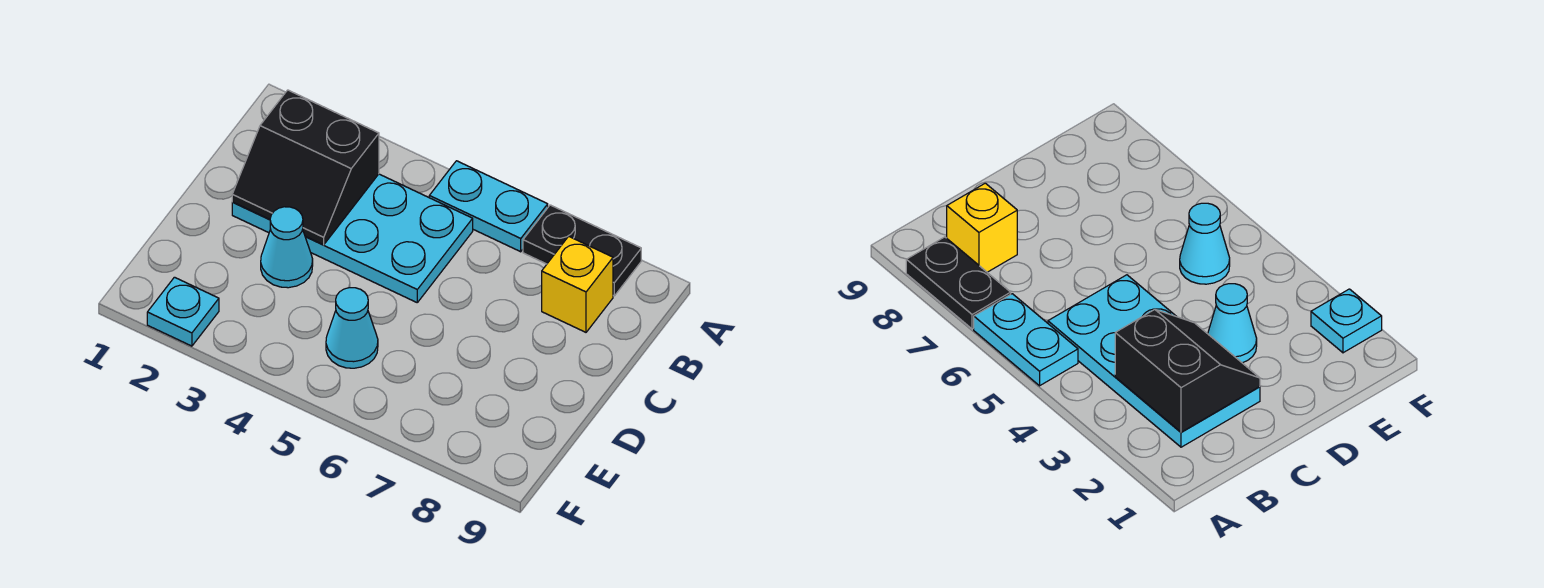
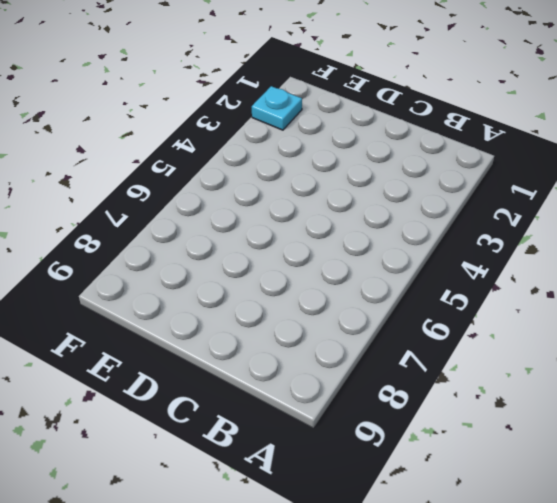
none -> cyan 1x2 plate [429,161,548,252]
none -> black 1x2 plate [523,205,641,296]

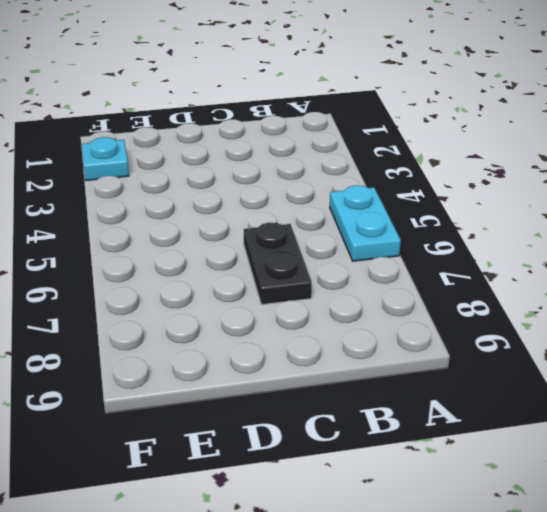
black 1x2 plate [244,222,312,305] -> black 1x2 plate moved to [523,205,641,296]
none -> cyan 2x4 plate [232,174,473,302]
none -> yellow 1x1 brick [542,236,613,332]

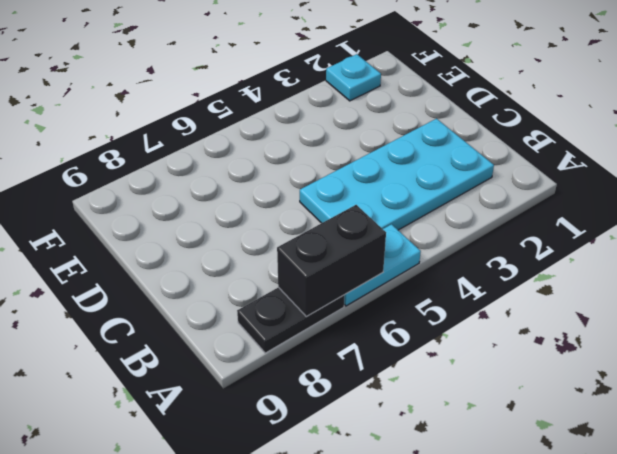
black 1x2 brick [277,205,386,317] -> none
none -> yellow 1x1 brick [542,236,613,332]
none -> cyan 1x1 cone [261,207,313,288]

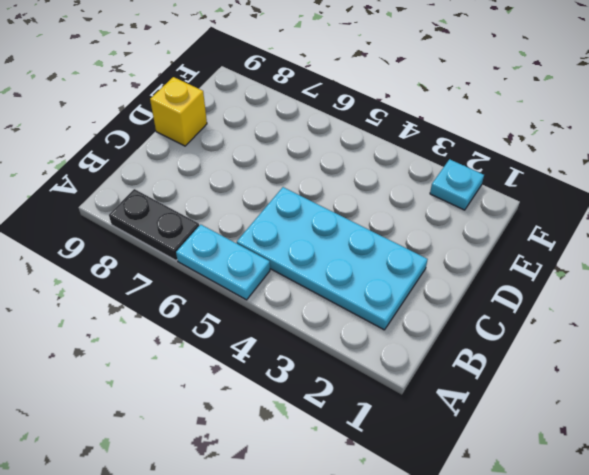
yellow 1x1 brick [150,77,207,146] -> yellow 1x1 brick moved to [542,236,613,332]
none -> cyan 1x1 cone [261,207,313,288]
none -> cyan 1x1 cone [326,288,378,368]

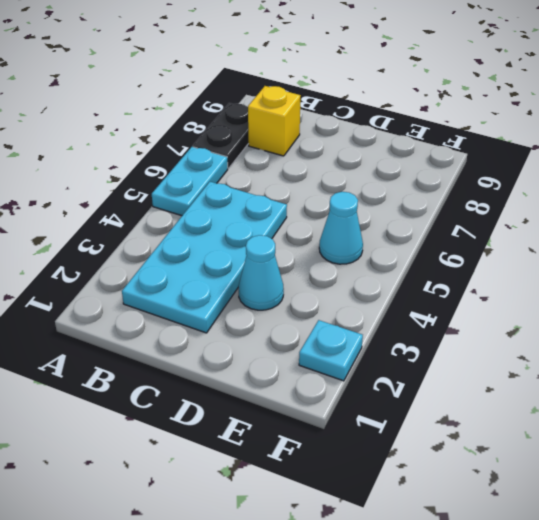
none -> black 2x2 slope [232,90,379,245]

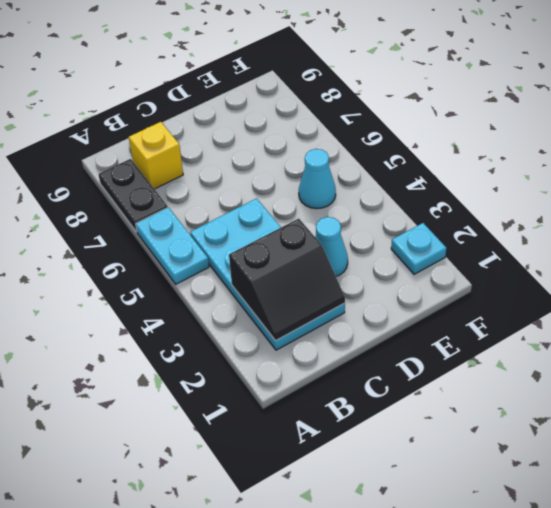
black 2x2 slope [229,219,345,341] -> black 2x2 slope turned to [232,90,379,245]

